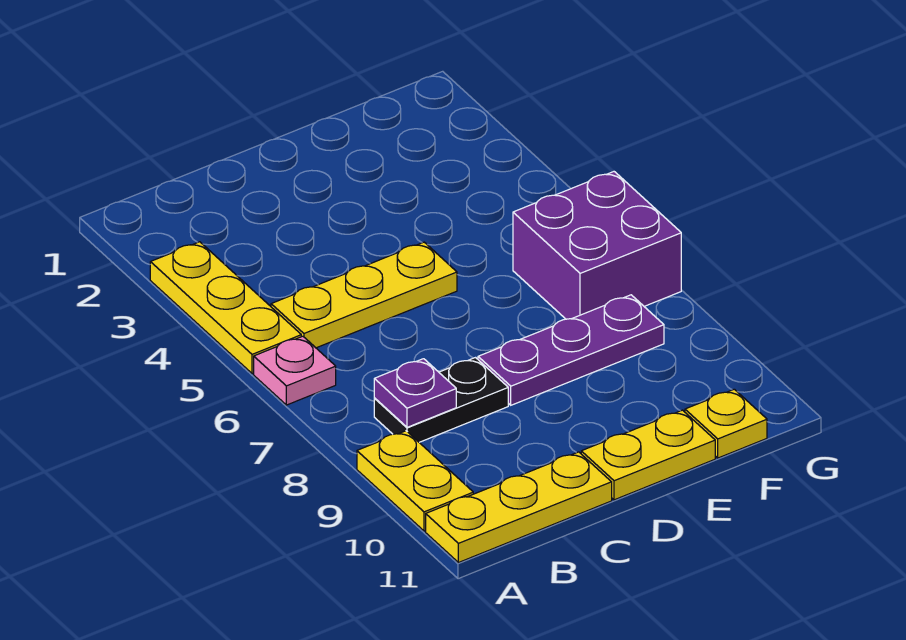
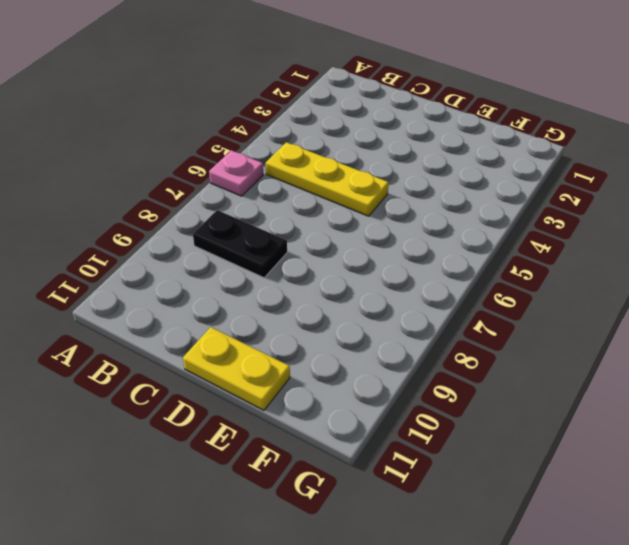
none -> yellow 1x3 plate [150,242,301,374]
none -> yellow 1x2 plate [357,431,473,531]

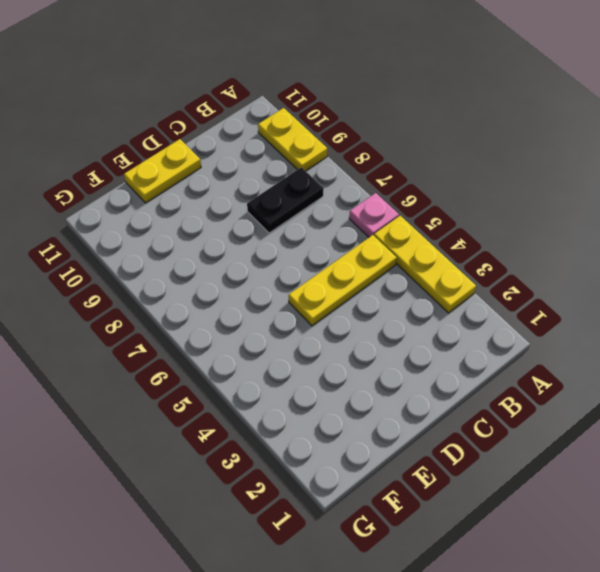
none -> yellow 1x3 plate [426,452,612,563]
none -> purple 1x3 plate [478,295,664,405]

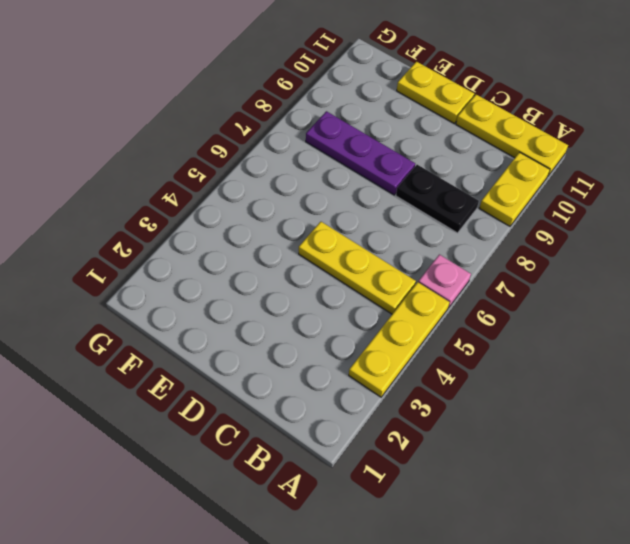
none -> purple 2x2 brick [513,172,681,319]
none -> yellow 1x1 plate [685,389,767,458]

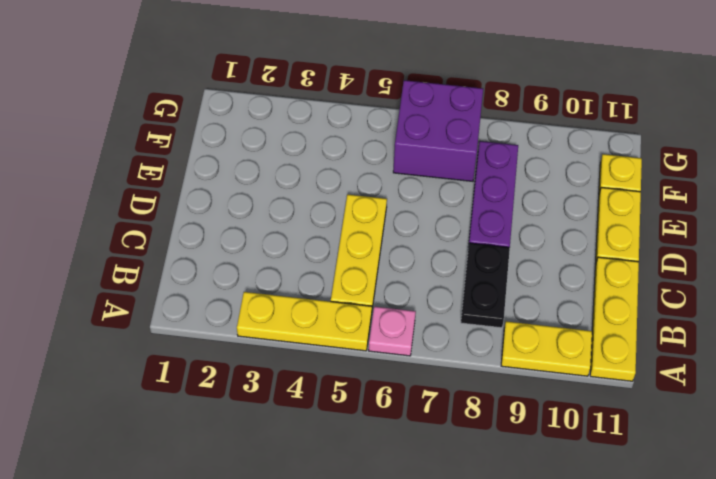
none -> purple 1x1 plate [374,359,456,427]

